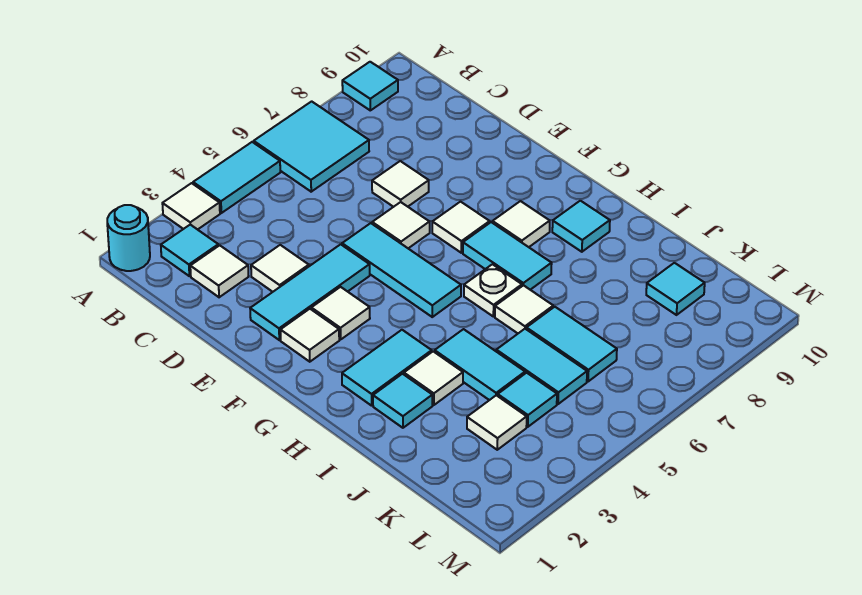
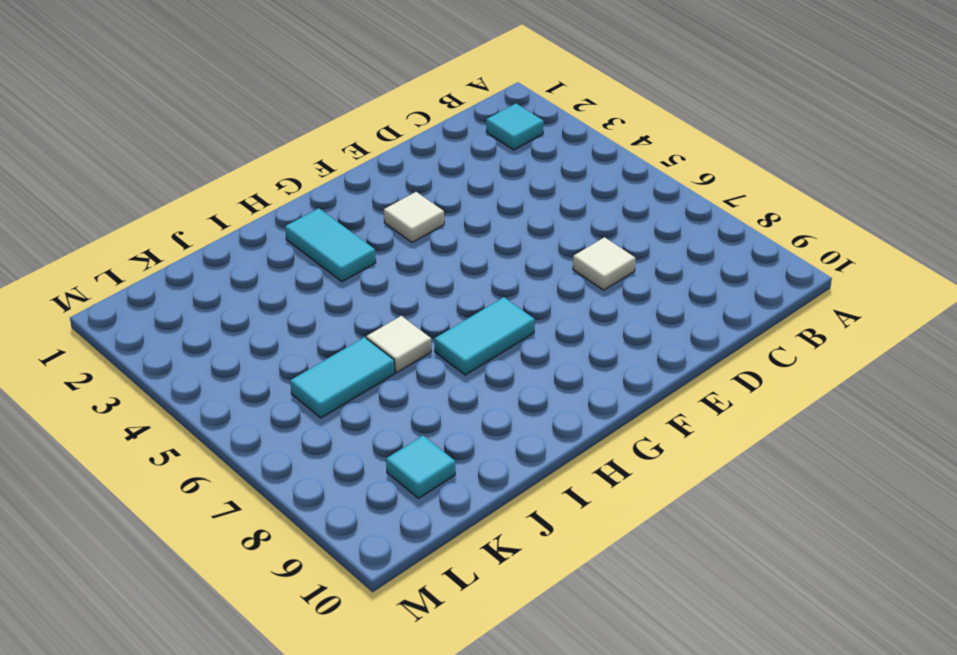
none -> cyan 1x1 round brick [107,205,150,271]
none -> white 1x1 tile [162,183,220,230]
none -> cyan 1x2 tile [193,142,280,213]

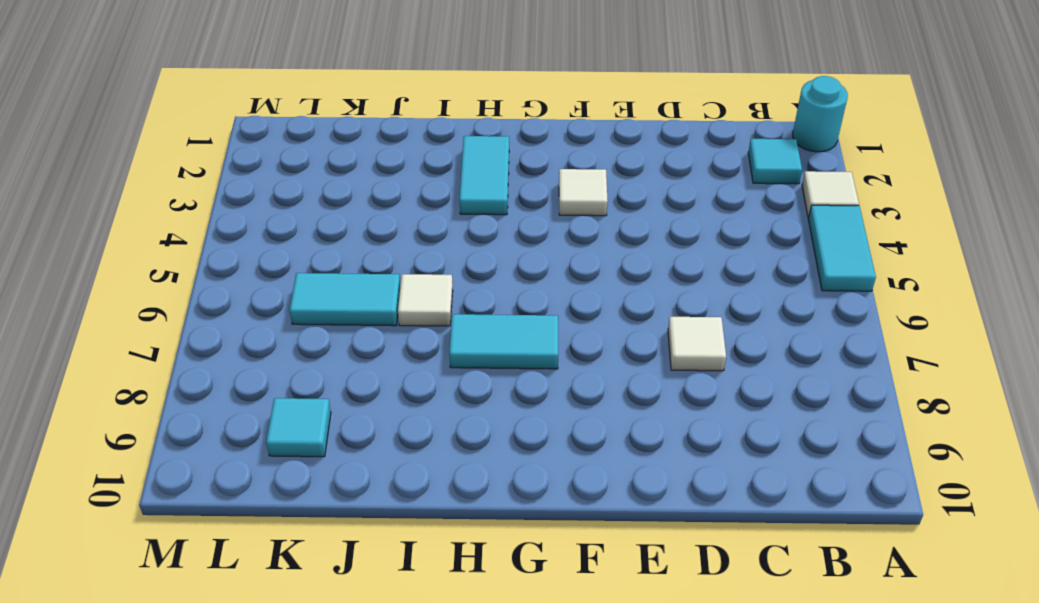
none -> cyan 2x2 tile [254,101,369,192]
none -> cyan 1x1 tile [342,62,398,110]
none -> white 1x1 tile [190,245,249,297]

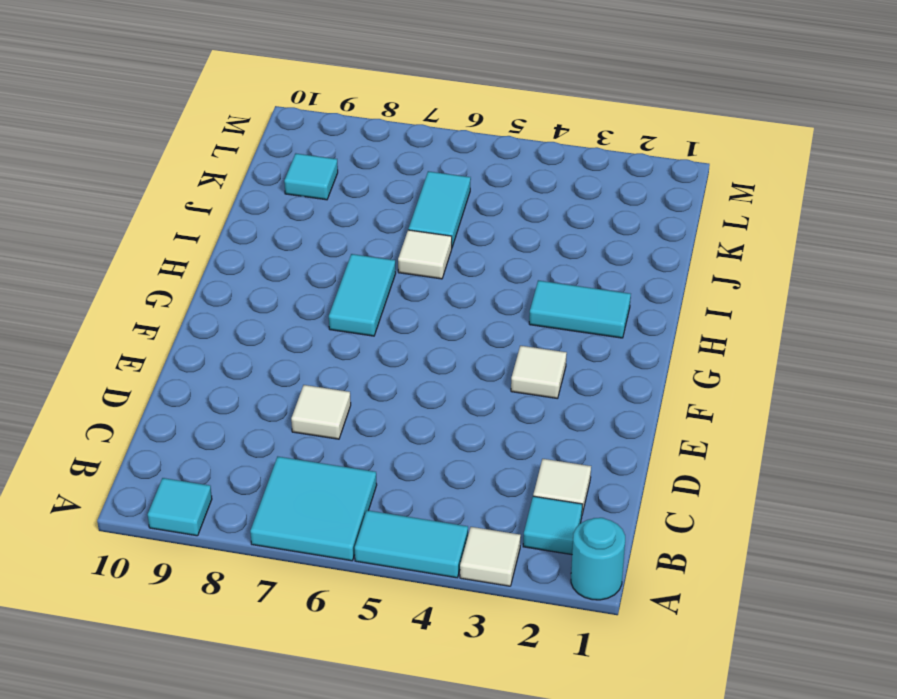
none -> white 1x1 tile [251,245,309,292]
none -> cyan 1x3 tile [250,244,370,340]
none -> cyan 1x3 tile [342,223,461,317]

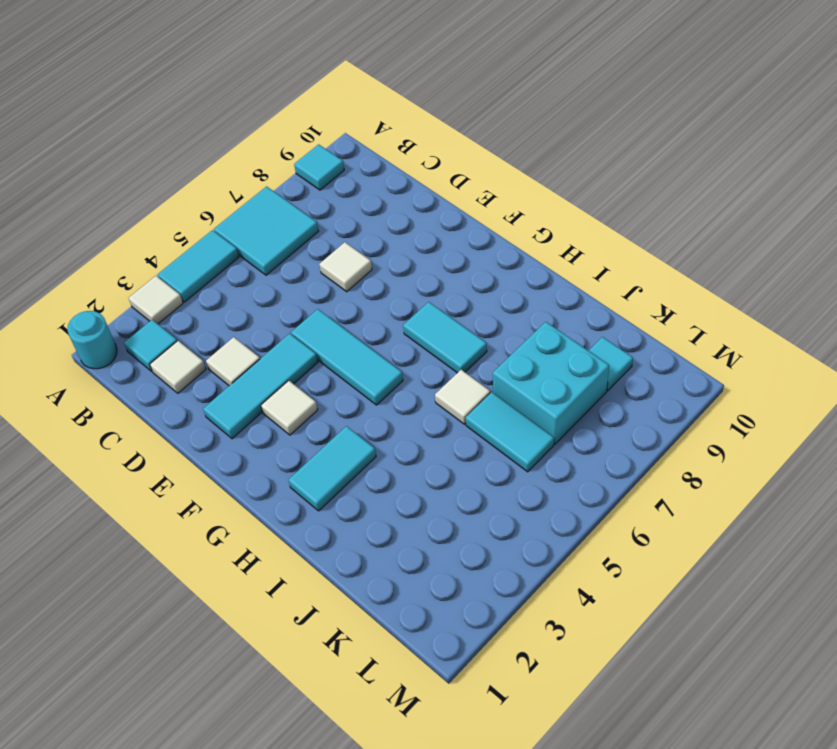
cyan 2x2 brick [493,322,609,444] -> none
none -> white 1x1 tile [372,202,430,248]
none -> white 1x1 tile [280,309,339,362]
none -> white 1x1 tile [432,202,490,253]

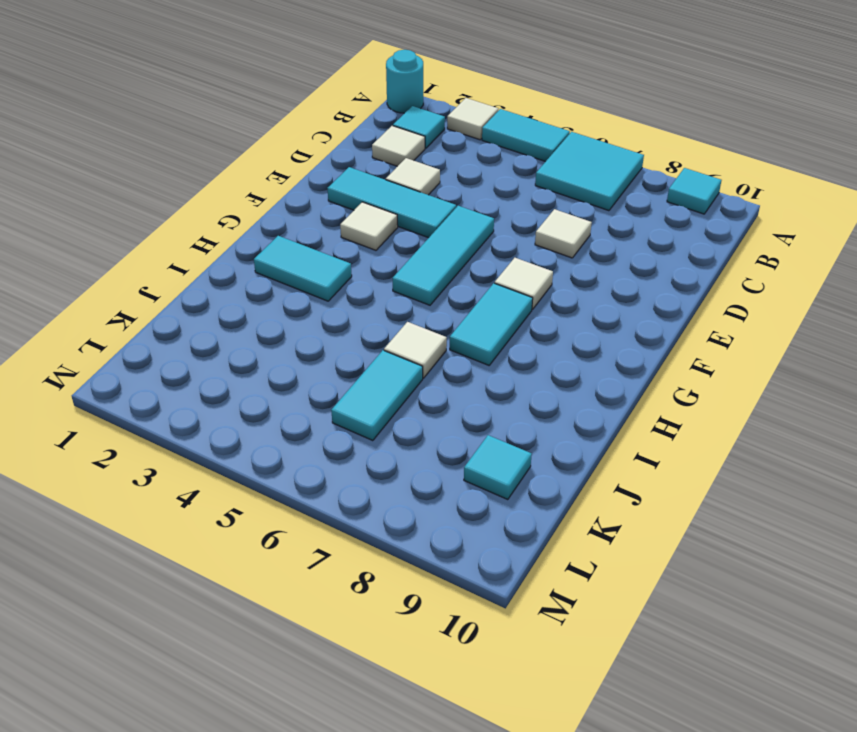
none -> white 1x1 tile [372,202,430,248]
none -> white 1x1 tile [280,309,339,362]
none -> white 1x1 tile [493,201,550,247]

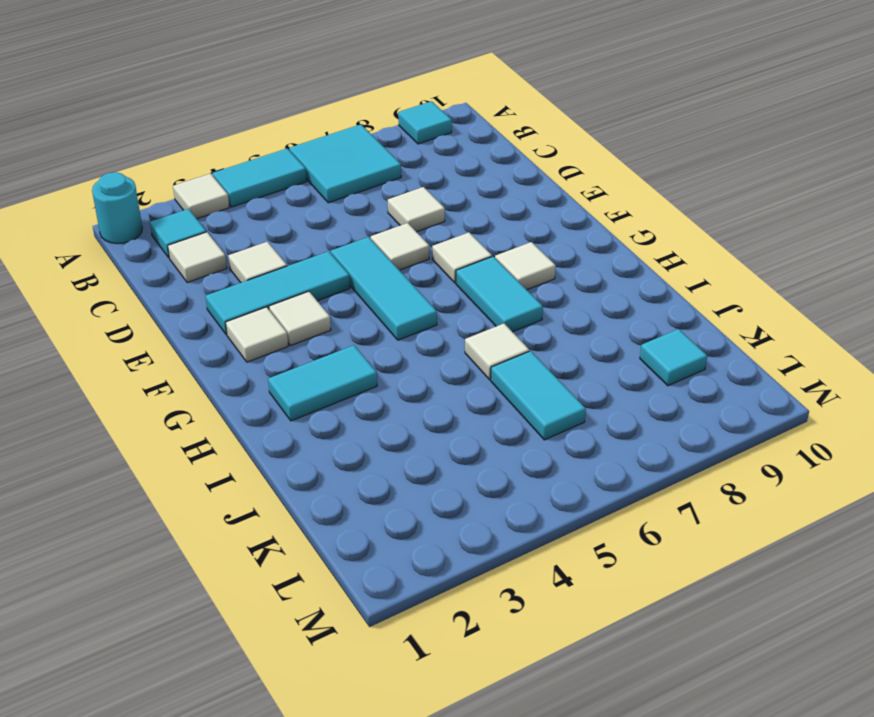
none -> white 1x1 plate [464,264,522,317]
none -> cyan 1x1 tile [552,201,610,252]
none -> cyan 1x1 tile [373,374,432,428]

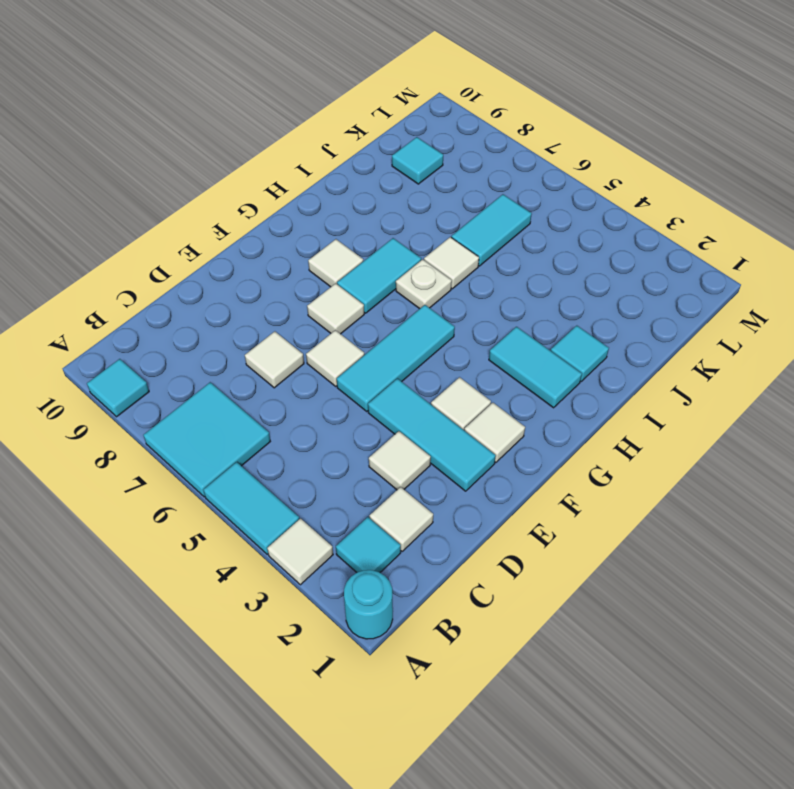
none -> cyan 1x1 tile [552,201,610,252]
none -> white 1x1 tile [404,351,463,405]
none -> cyan 1x2 tile [435,329,525,400]

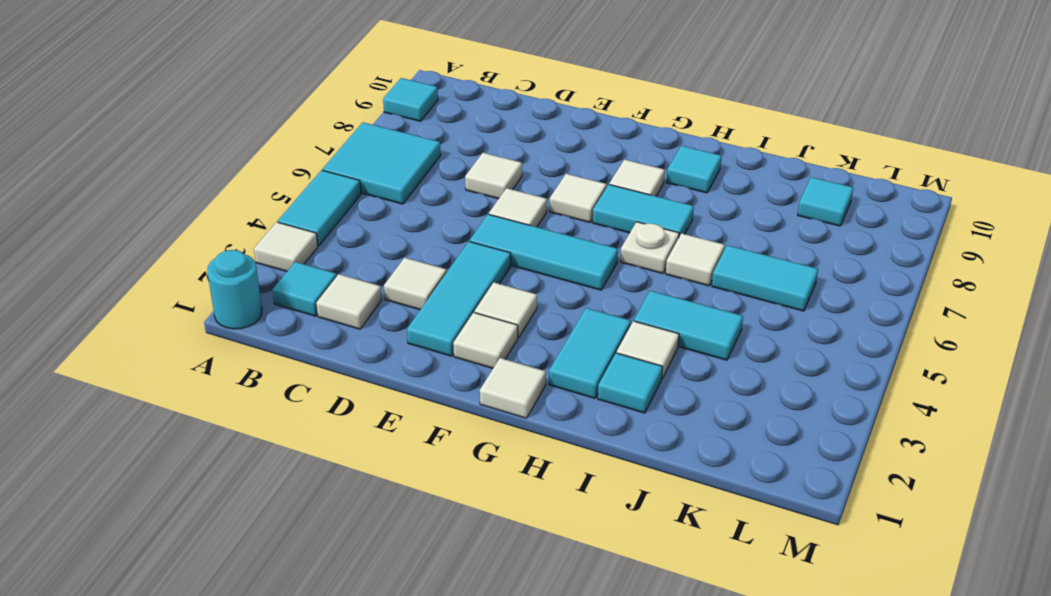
white 1x1 tile [480,358,546,418] -> white 1x1 tile moved to [467,395,527,450]
none -> cyan 1x2 tile [496,329,587,404]
none -> cyan 1x1 tile [498,373,557,427]

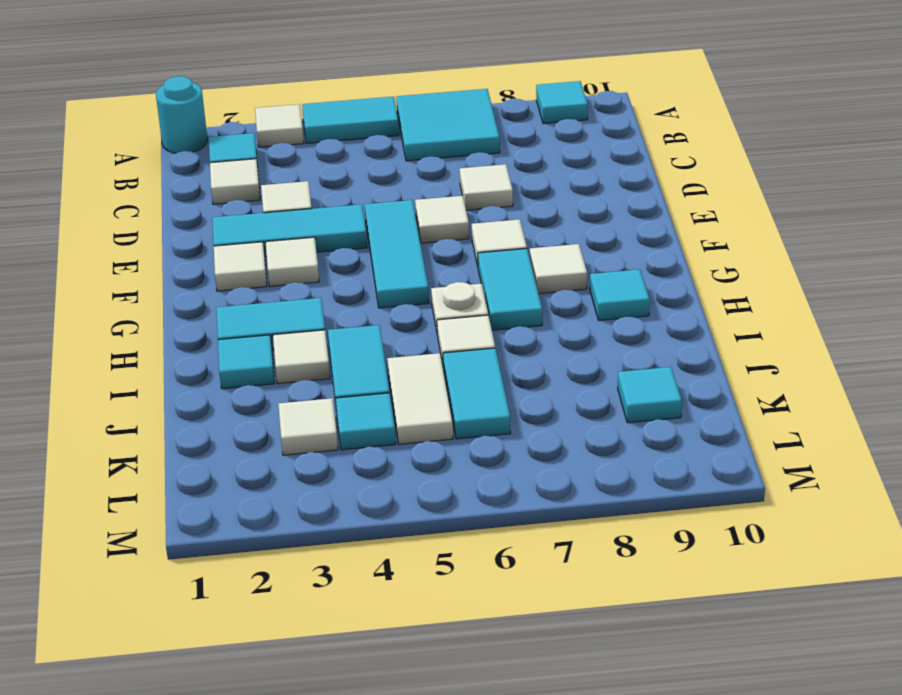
white 1x2 tile [387,353,453,444] -> cyan 1x2 tile [496,329,587,404]

